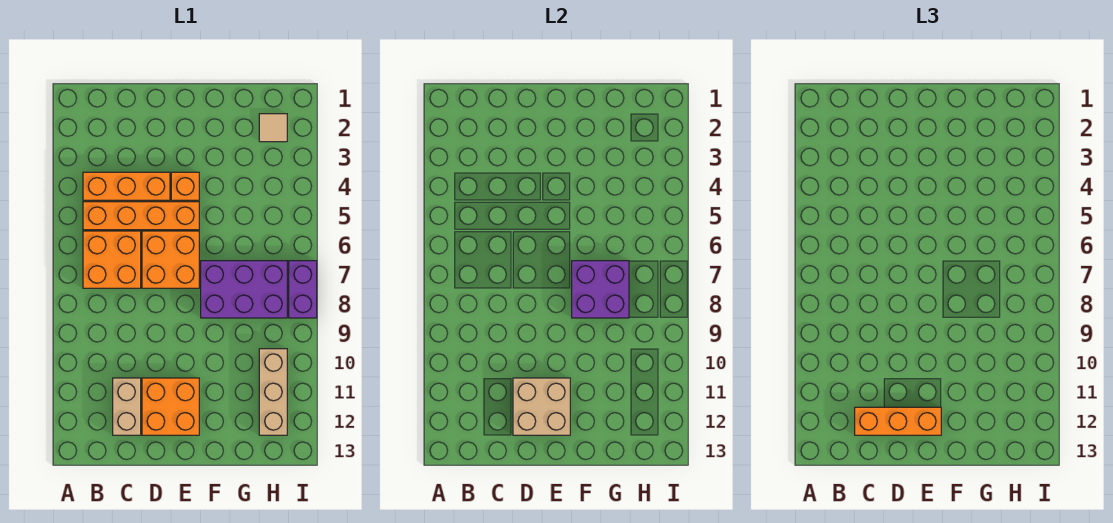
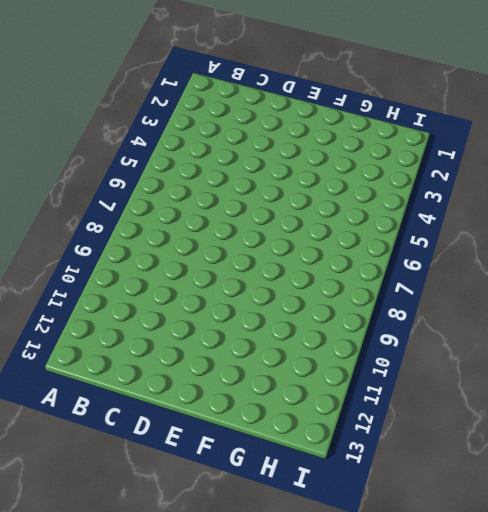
none -> orange 1x3 brick [83,172,170,200]
none -> orange 1x4 brick [83,202,199,230]
none -> orange 2x2 brick [83,231,141,288]

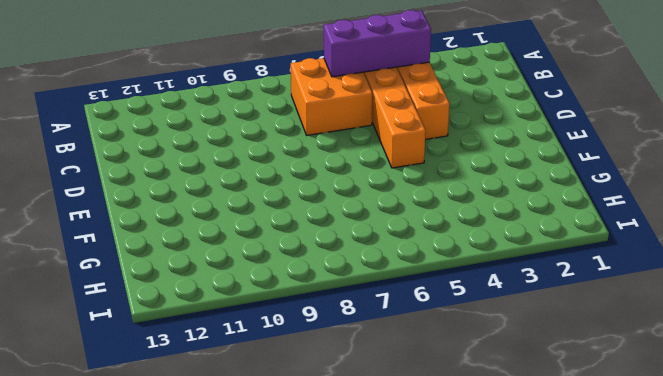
purple 1x3 brick [324,10,431,77] -> none
none -> tan 1x2 brick [113,378,141,435]
none -> orange 2x2 brick [142,231,199,288]
none -> orange 2x2 brick [142,378,199,435]

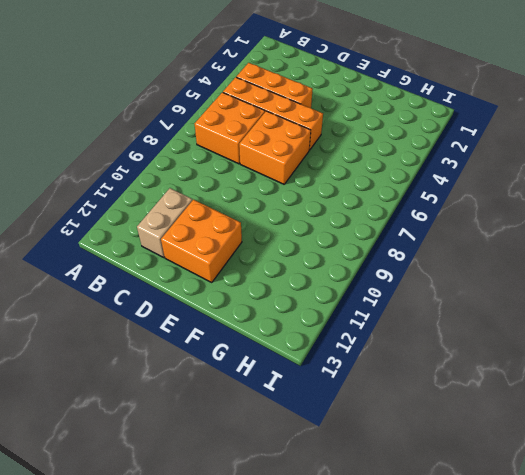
none -> orange 1x1 brick [171,172,199,200]
none -> purple 2x3 brick [201,261,287,318]
none -> tan 1x1 tile [259,114,287,142]

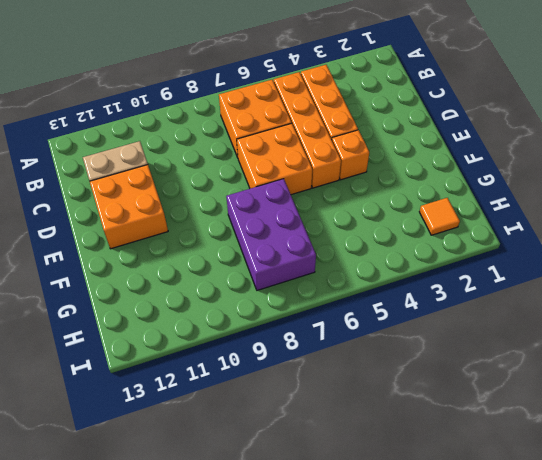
orange 1x1 tile [419,198,460,235] -> tan 1x1 tile [259,114,287,142]
none -> tan 1x3 brick [259,349,287,435]
none -> purple 1x2 brick [289,261,317,318]
none -> tan 2x2 brick [513,378,570,435]

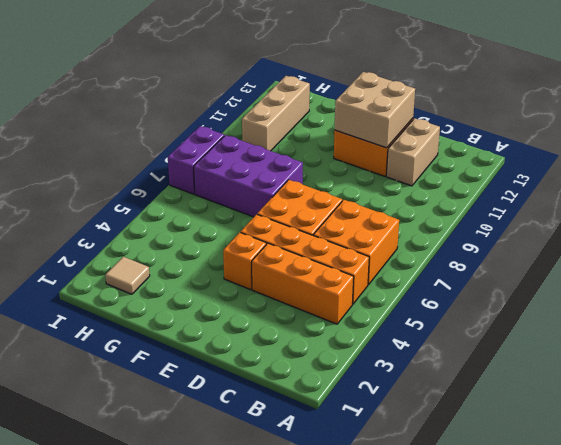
none -> purple 2x2 brick [572,261,629,318]
none -> orange 1x3 brick [855,407,941,435]

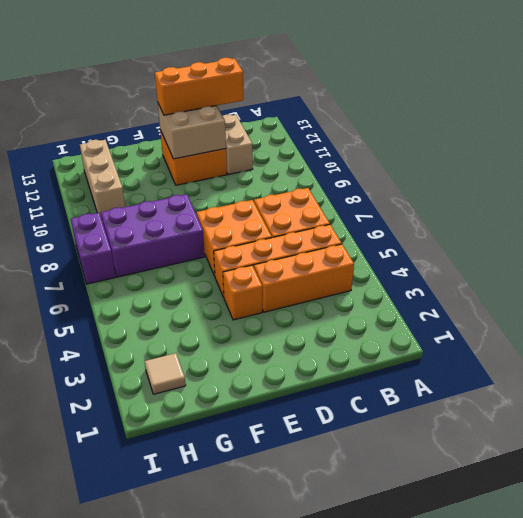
none -> purple 2x2 brick [572,261,629,318]

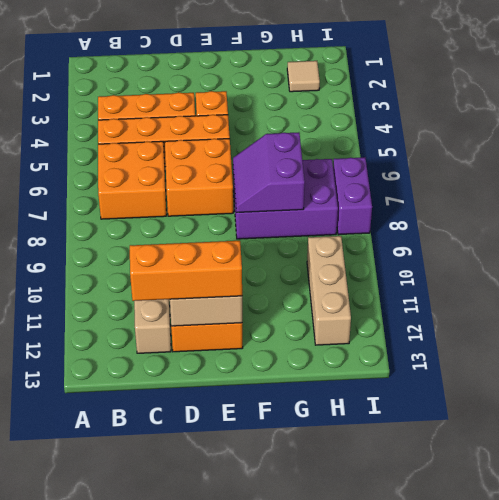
purple 2x2 slope [233,132,305,213] -> purple 2x2 brick [572,261,629,318]

